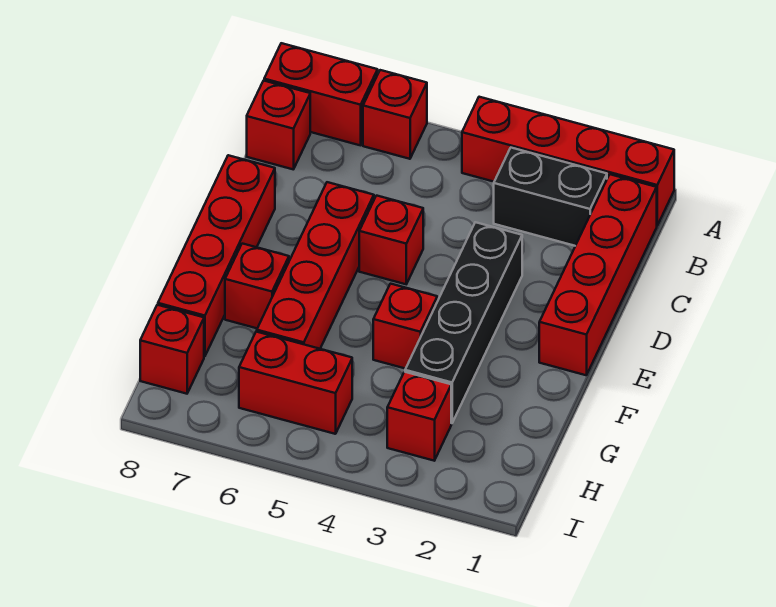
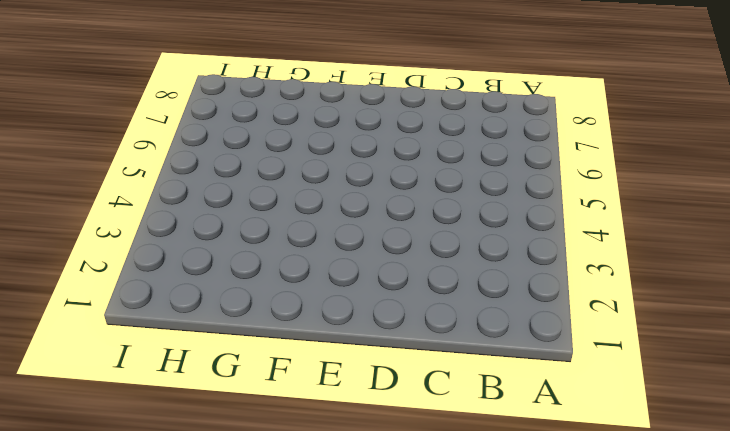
none -> red 1x4 brick [462,97,674,225]
none -> red 1x1 brick [363,70,427,159]
none -> red 1x2 brick [264,43,378,145]

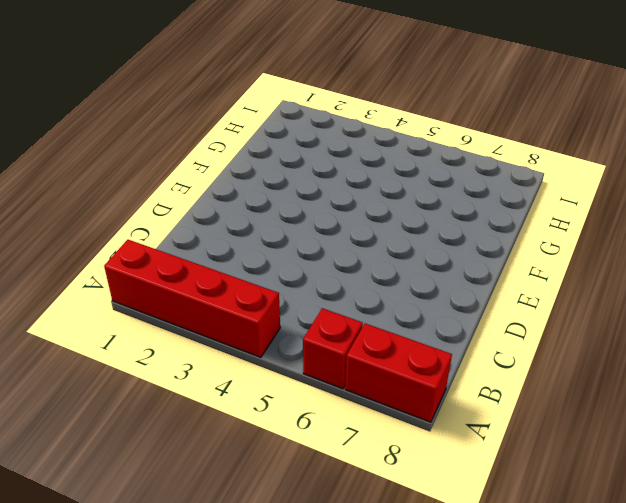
none -> red 1x4 brick [539,174,657,375]
none -> black 1x2 brick [494,148,607,246]
none -> red 1x1 brick [247,81,310,169]

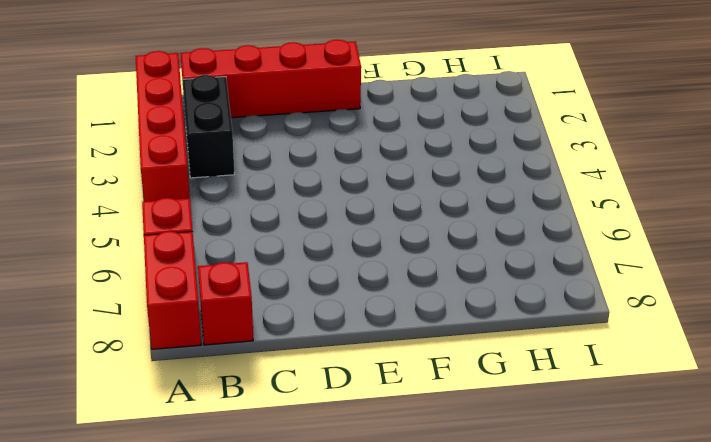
none -> black 1x4 brick [405,222,522,423]
none -> red 1x1 brick [359,196,423,284]
none -> red 1x4 brick [257,182,374,349]

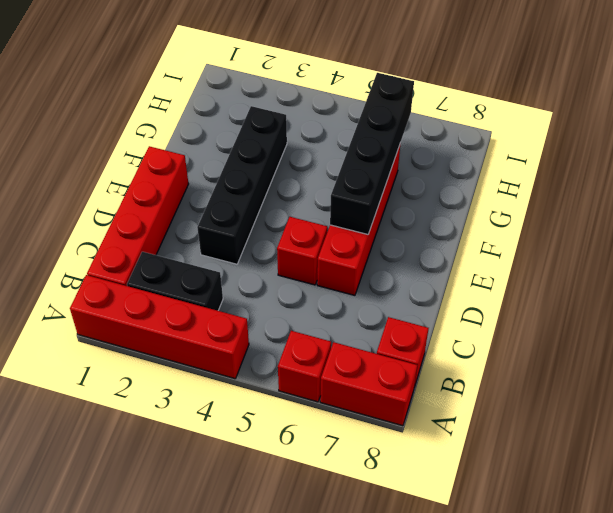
black 1x4 brick [330,73,414,234] -> none
none -> red 1x4 brick [158,155,275,356]
none -> red 1x1 brick [373,284,437,369]
none -> red 1x1 brick [225,244,289,328]

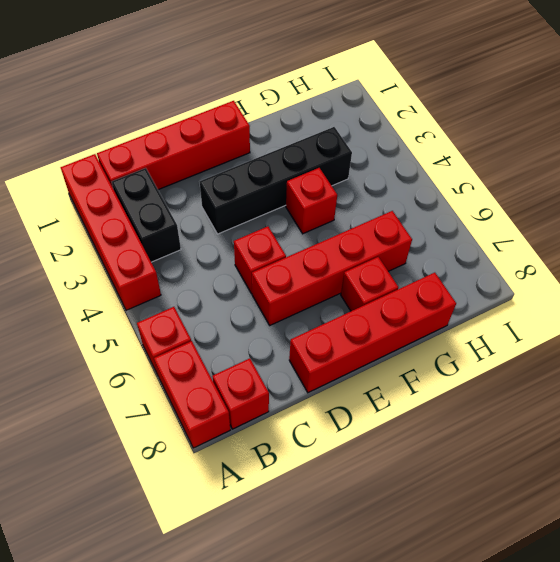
none -> red 1x1 brick [387,372,451,461]
none -> red 1x2 brick [239,332,352,434]
none -> red 1x1 brick [140,305,204,394]

